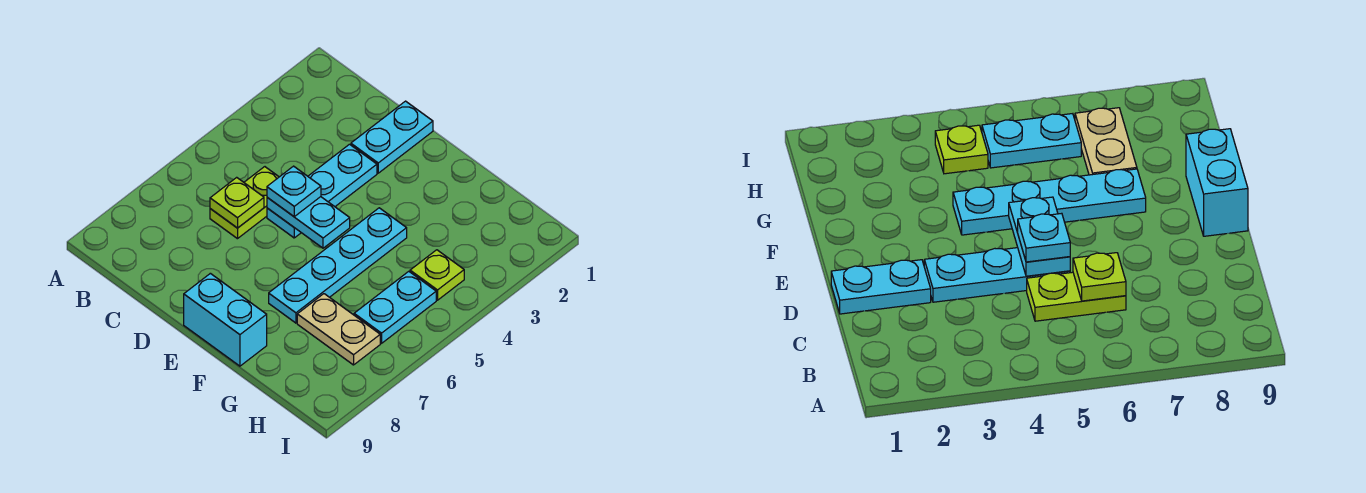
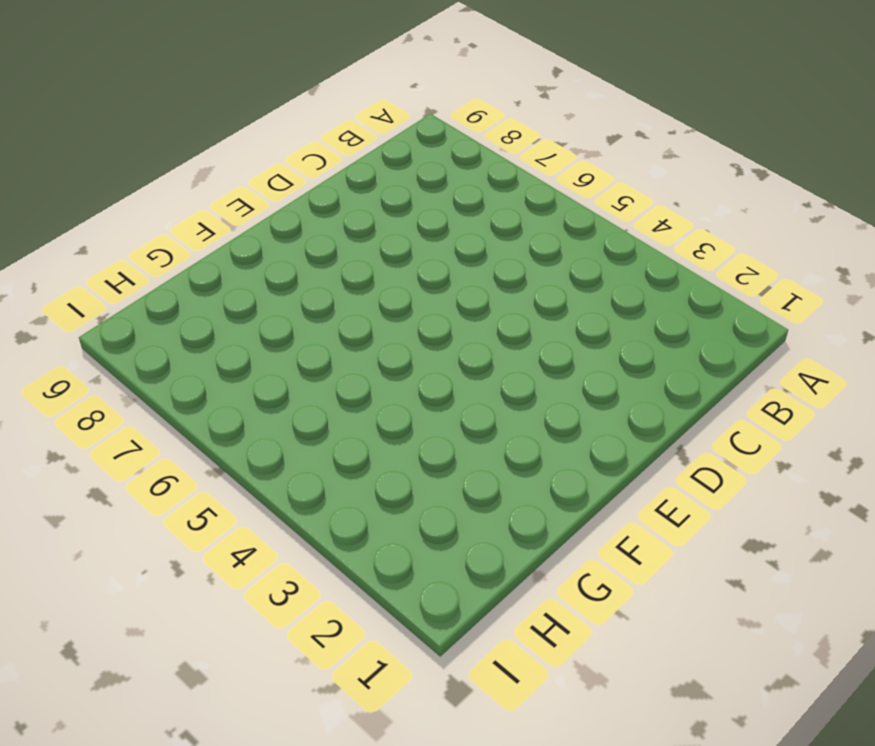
none -> lime 1x2 plate [210,167,279,239]
none -> cyan 1x2 plate [351,101,433,173]

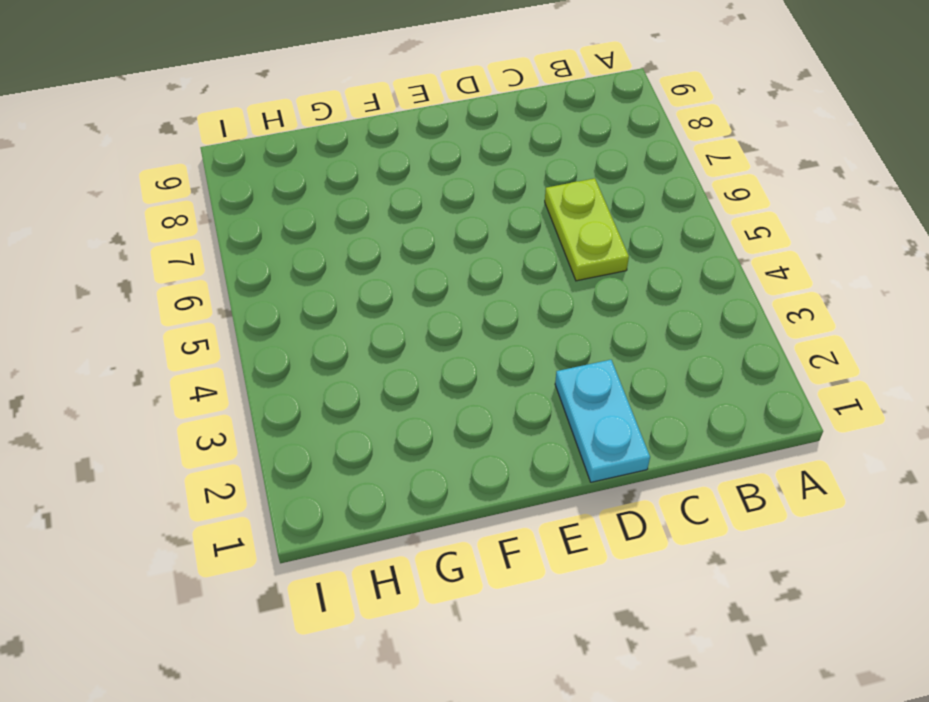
none -> cyan 1x3 plate [267,144,377,238]
none -> cyan 1x2 brick [184,273,267,366]

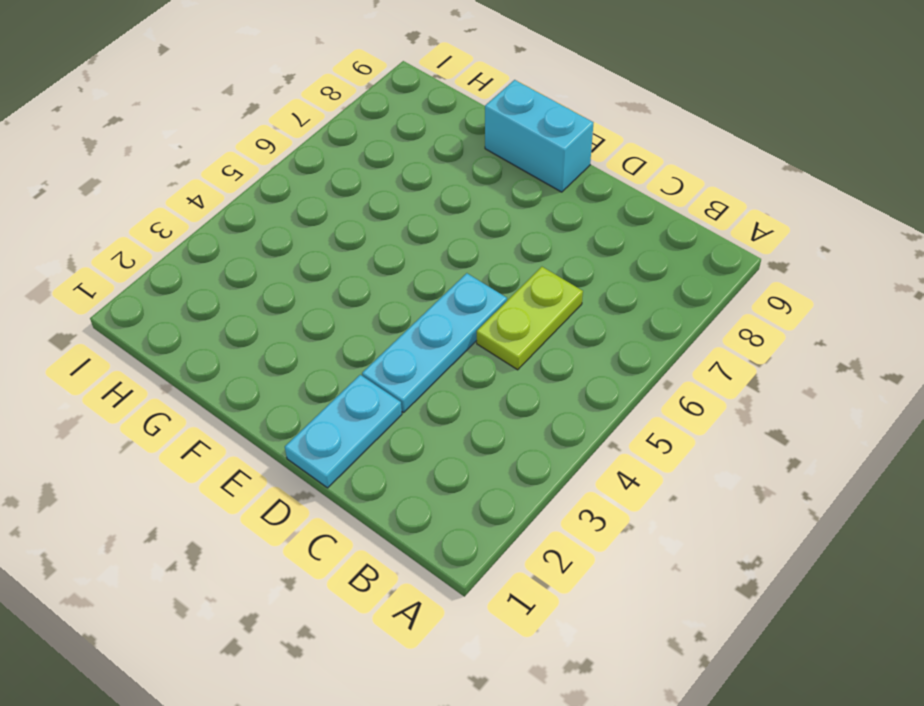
none -> cyan 1x4 plate [269,208,407,323]
none -> tan 1x2 plate [297,294,380,365]

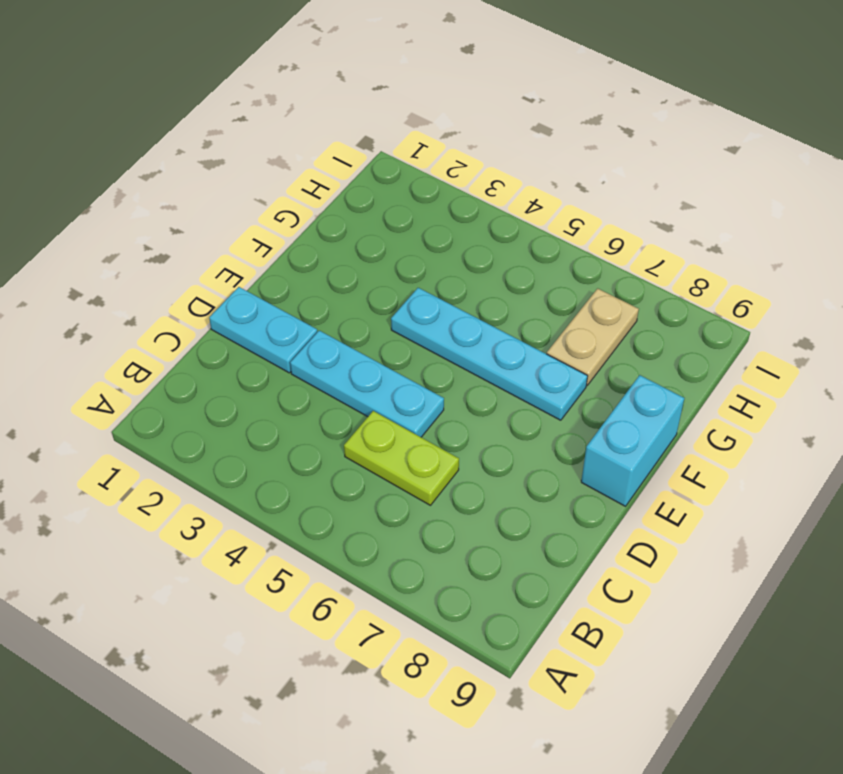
none -> lime 1x1 plate [410,250,464,300]
none -> cyan 1x2 plate [354,271,436,343]

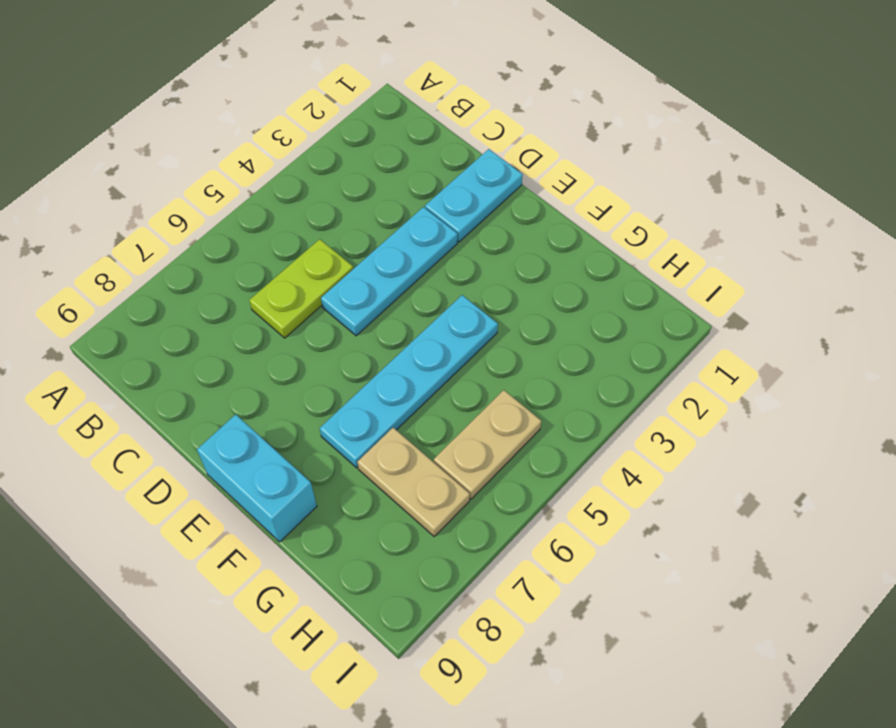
tan 1x2 plate [434,390,541,499] -> cyan 1x2 plate [354,271,436,343]
none -> lime 1x1 plate [410,250,464,300]
none -> lime 1x1 plate [210,177,264,228]

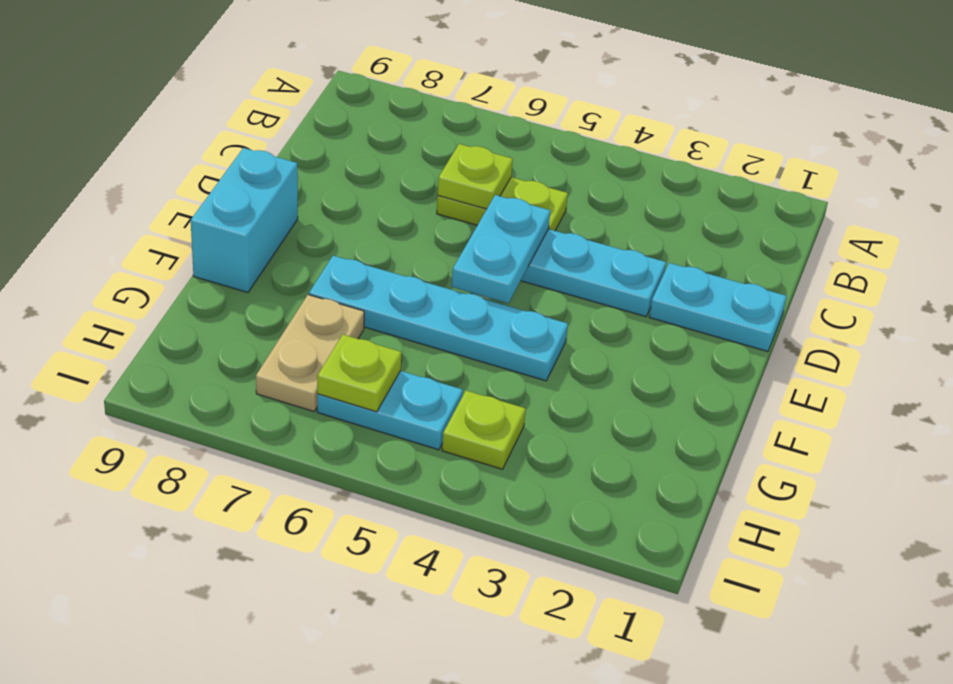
lime 1x1 plate [317,335,401,412] -> none
none -> cyan 1x1 plate [267,166,321,216]

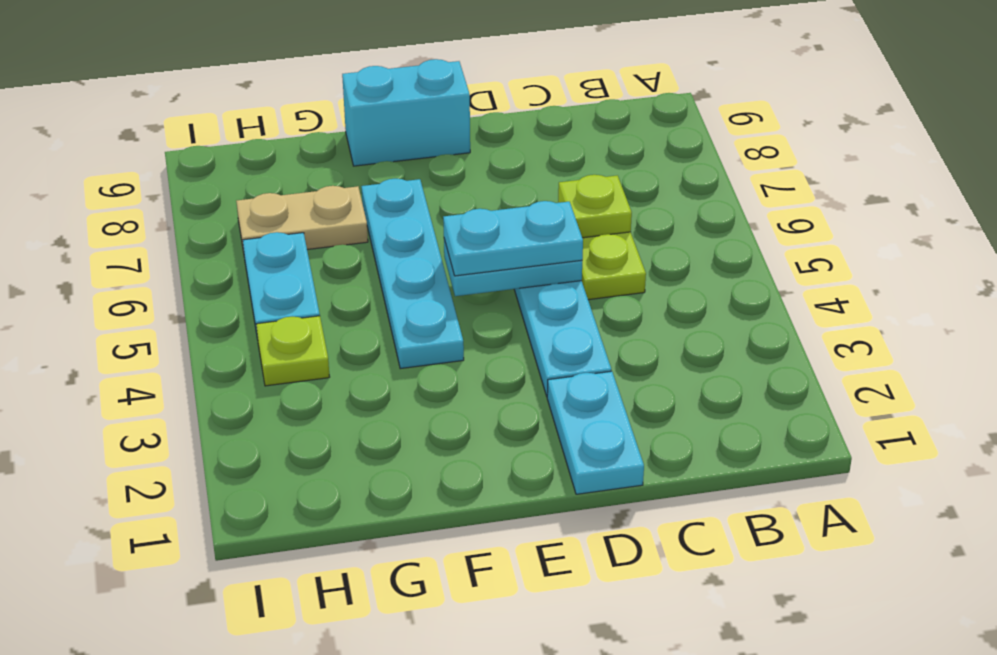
cyan 1x2 plate [443,201,583,276] -> cyan 1x1 plate [267,166,321,216]

